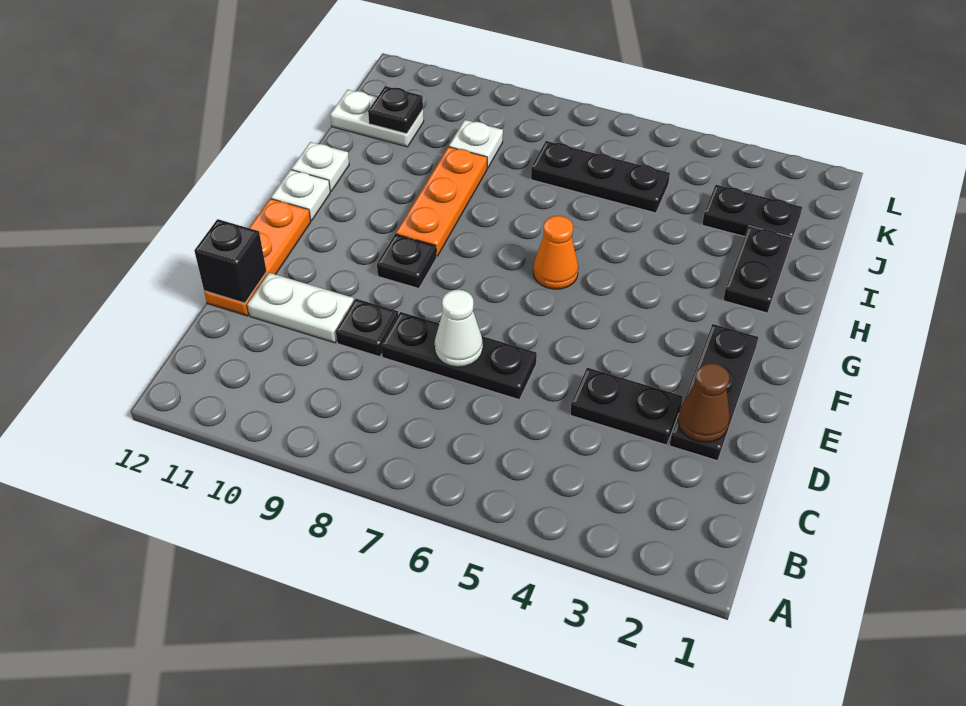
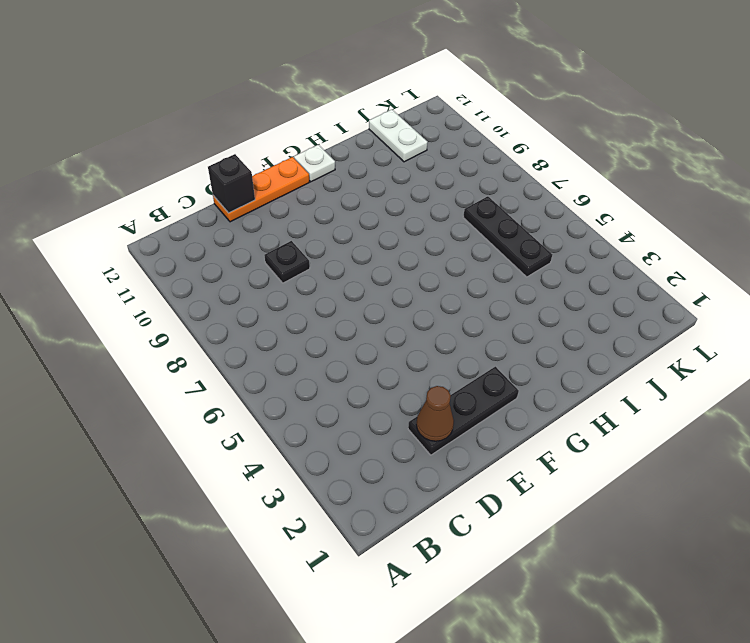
none -> black 1x2 plate [570,368,683,445]
none -> black 1x3 plate [381,312,537,400]
none -> white 1x2 plate [247,273,354,343]

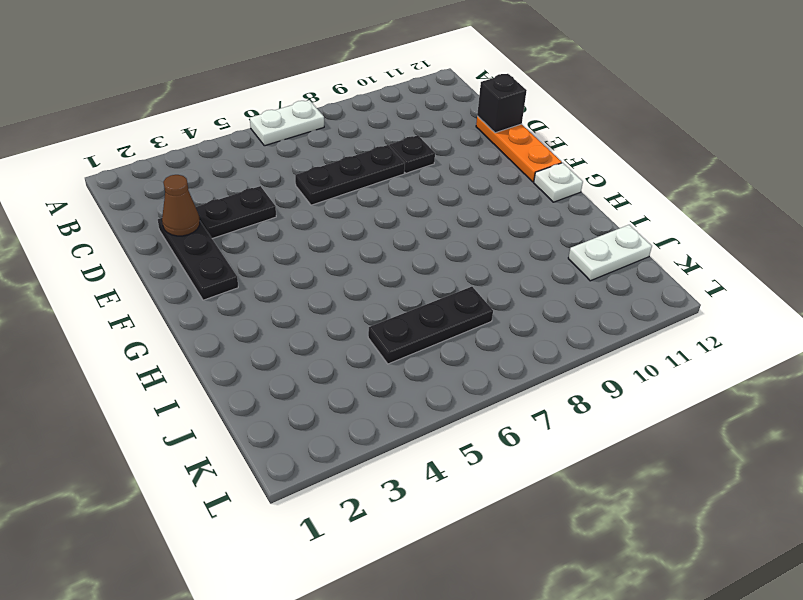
white 1x2 plate [250,100,324,146] -> white 1x2 plate moved to [247,273,354,343]
none -> black 1x1 plate [377,234,437,288]
none -> orange 1x1 cone [533,216,578,289]
none -> orange 1x3 plate [396,147,487,256]

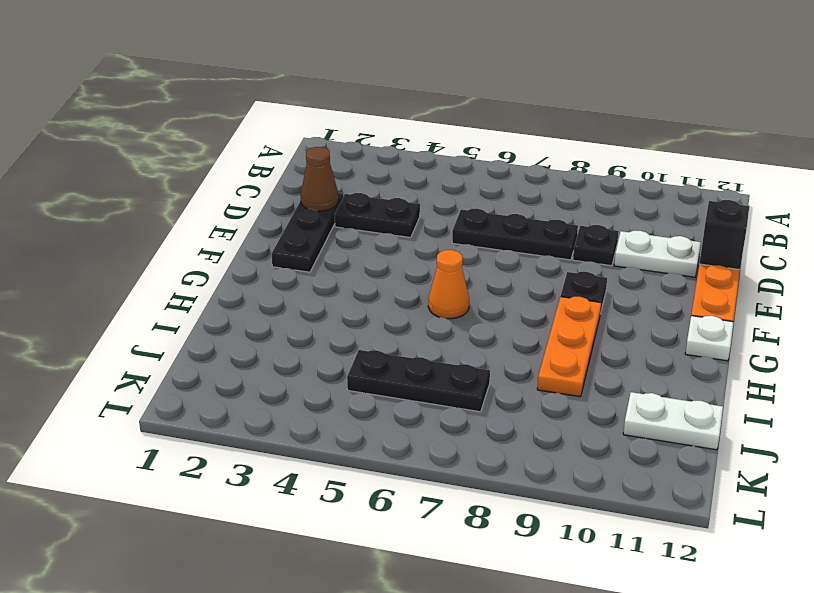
none -> black 1x2 plate [723,226,792,313]
none -> white 1x1 plate [292,142,349,191]
none -> black 1x2 plate [702,185,802,243]

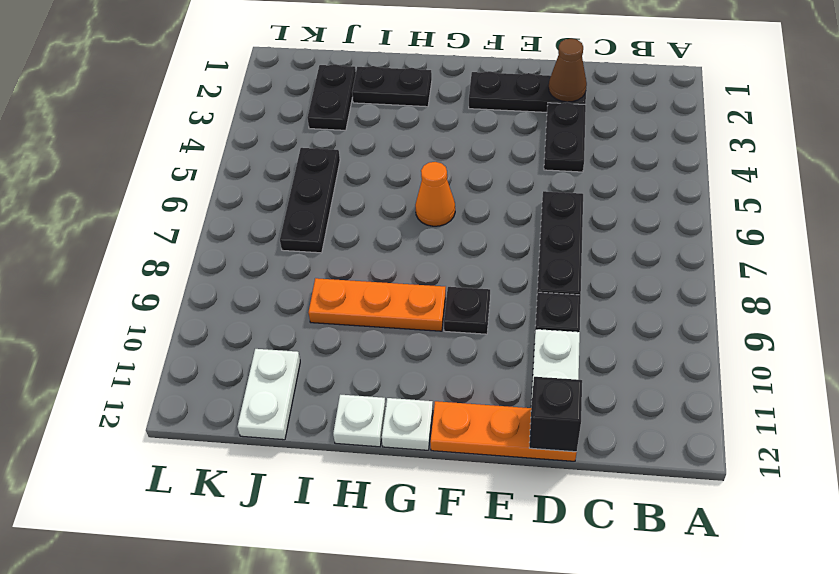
none -> white 1x1 plate [449,120,503,168]
none -> white 1x1 cone [435,290,483,367]
none -> black 1x1 plate [368,86,423,134]

